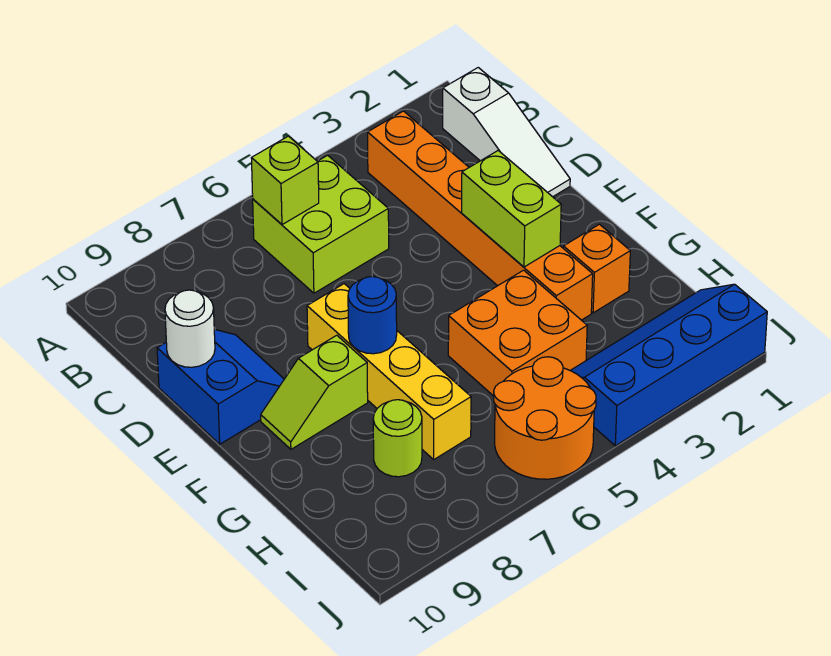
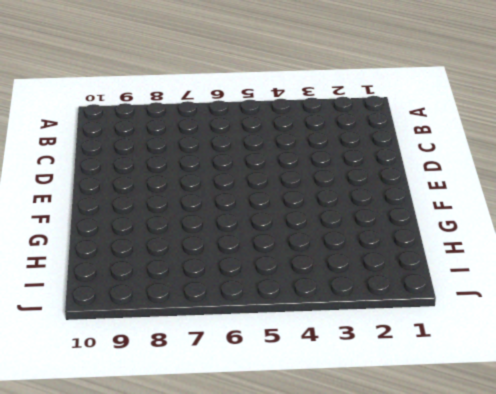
none -> white 1x3 slope [443,68,570,197]
none -> orange 1x6 brick [368,111,593,320]
none -> lime 2x2 brick [253,155,389,293]

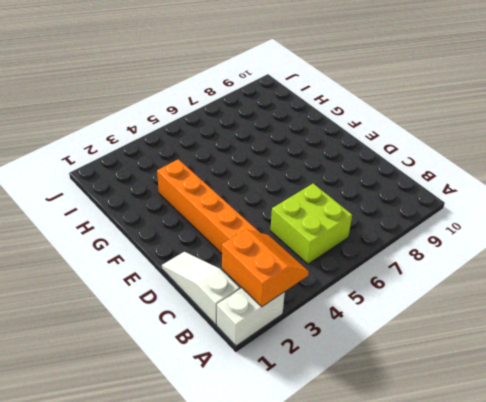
white 1x2 brick [217,288,285,346] -> none
orange 2x2 slope [222,229,309,307] -> none
none -> blue 2x2 slope [157,329,284,444]
none -> yellow 1x4 brick [307,284,471,459]
none -> lime 1x2 slope [261,335,368,449]

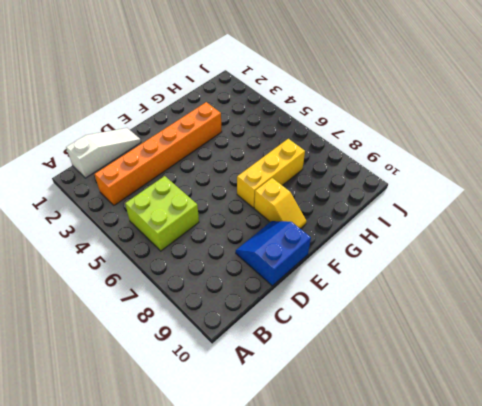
yellow 1x3 brick [237,139,305,208] -> yellow 1x4 brick [307,284,471,459]
yellow 1x2 slope [254,178,306,229] -> lime 1x2 slope [261,335,368,449]
none -> orange 1x1 brick [563,224,630,313]
none -> orange 2x2 brick [448,270,587,396]
none -> lime 1x1 round brick [373,400,422,477]

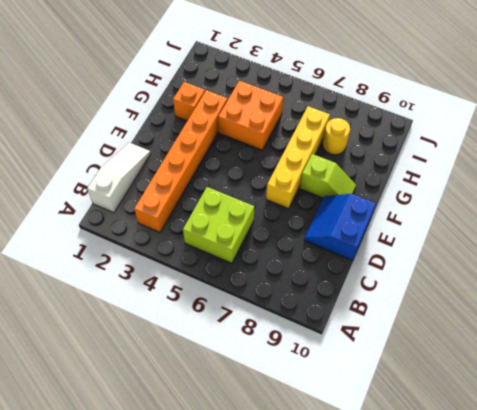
yellow 1x1 round brick [323,118,350,155] -> lime 1x1 round brick [373,400,422,477]
none -> blue 2x4 slope [570,284,767,446]
none -> orange 2x2 round brick [494,357,596,479]
none -> lime 1x1 brick [251,136,319,225]

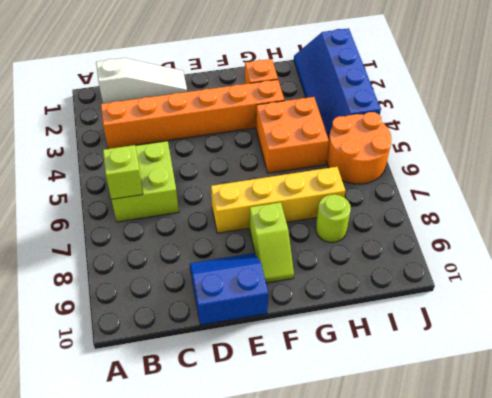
none -> white 1x1 round brick [165,290,215,367]
none -> lime 1x2 brick [462,151,561,267]
none -> blue 1x1 round brick [348,277,397,354]

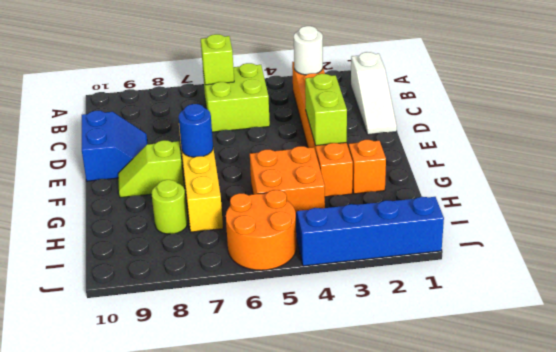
white 1x1 round brick [294,26,323,75] -> white 1x1 round brick moved to [165,290,215,367]

